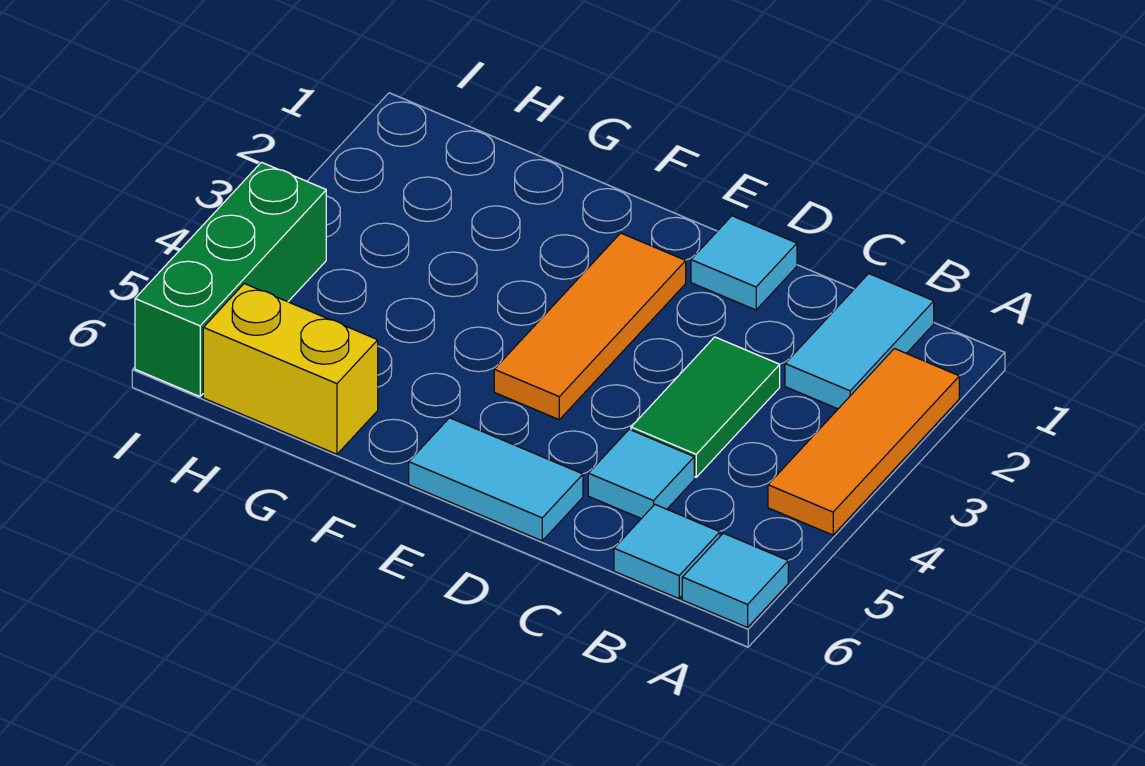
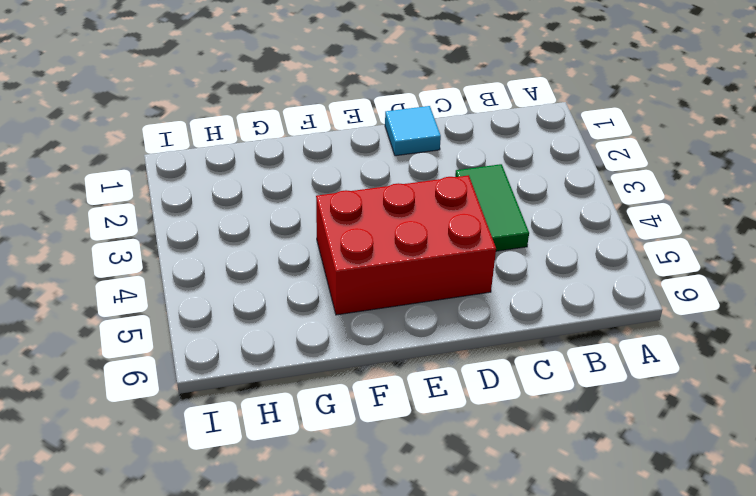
red 2x3 brick [316,175,496,315] -> orange 1x3 tile [494,233,686,419]
none -> orange 1x3 tile [768,349,959,535]
none -> cyan 1x1 tile [682,533,788,627]

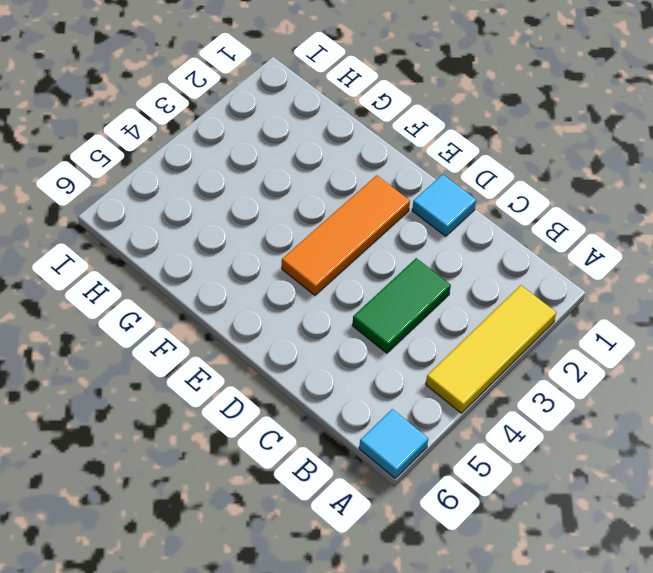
yellow 1x3 tile [426,285,556,413] -> orange 1x3 tile [768,349,959,535]
none -> cyan 1x2 tile [785,274,934,409]
none -> cyan 1x1 tile [614,505,720,599]

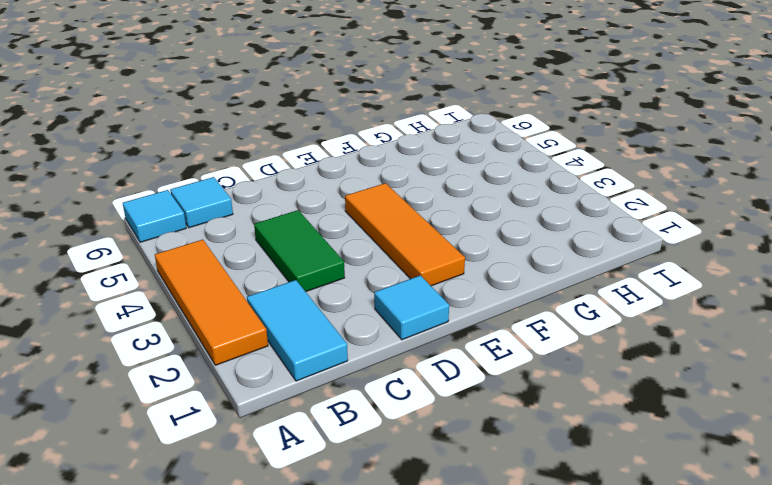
none -> cyan 1x1 tile [588,429,694,519]
none -> cyan 1x2 tile [409,418,583,541]

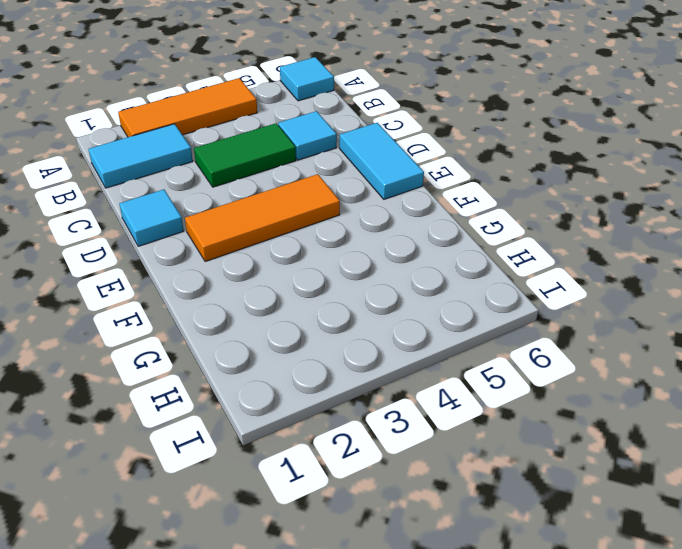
none -> cyan 1x1 tile [614,505,720,599]
none -> yellow 1x2 brick [203,284,378,454]

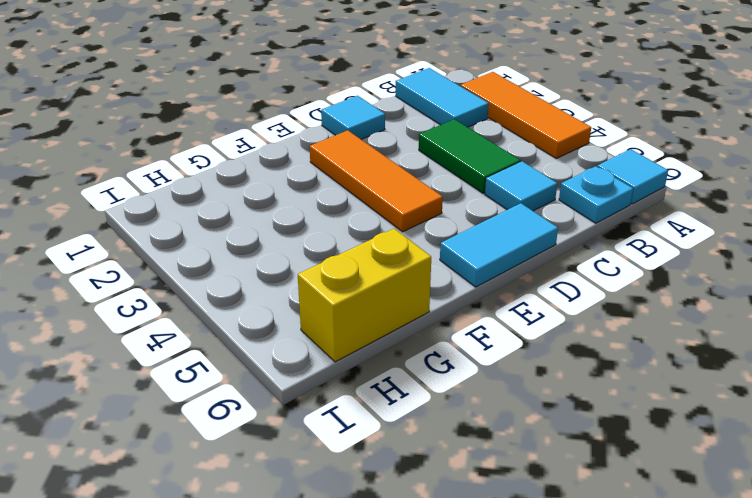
cyan 1x1 plate [559,166,633,223] -> cyan 1x1 tile [614,505,720,599]
none -> green 1x3 brick [135,162,326,396]

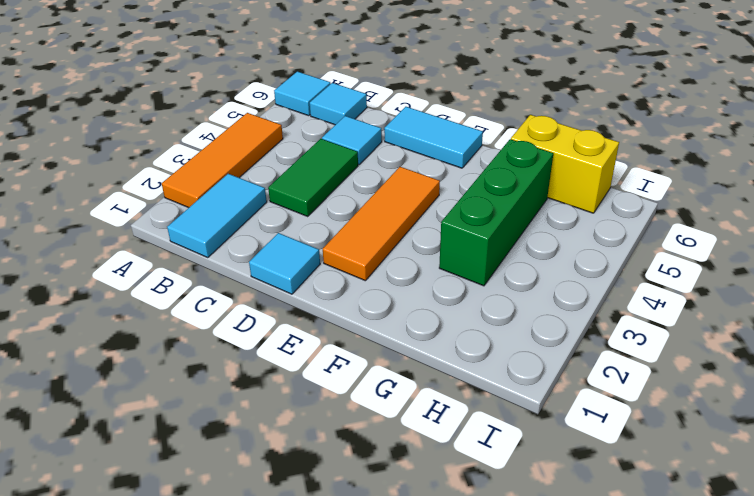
green 1x3 brick [439,139,553,286] -> green 1x3 brick moved to [135,162,326,396]

